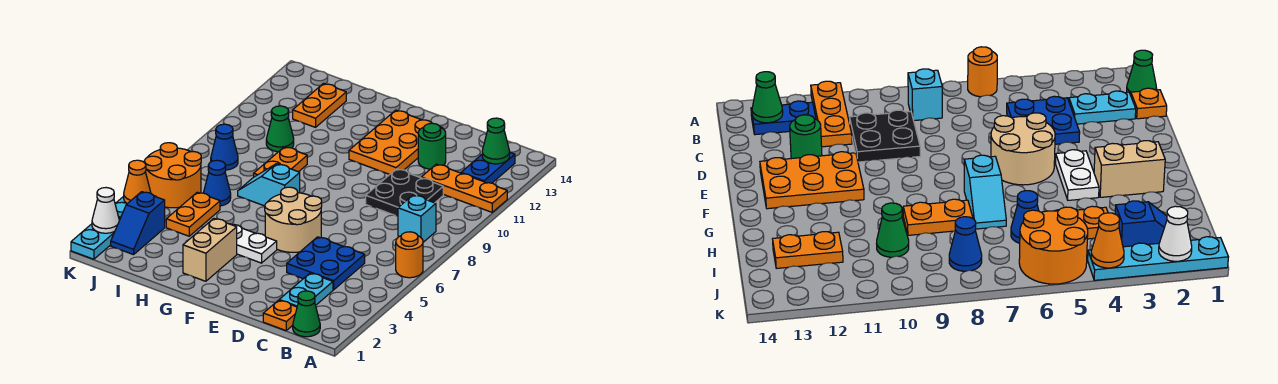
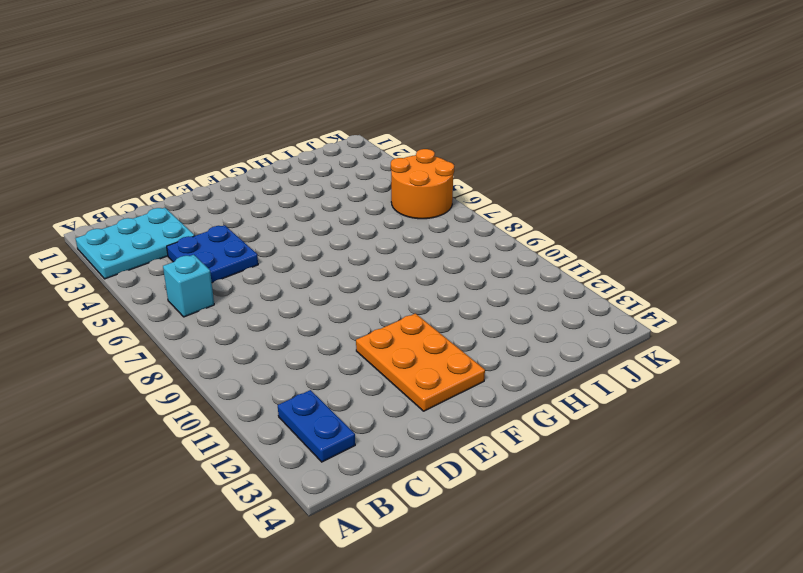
cyan 2x3 plate [76,208,195,279] -> cyan 1x2 plate [279,273,333,307]
cyan 1x1 brick [163,255,214,317] -> cyan 1x1 brick moved to [398,195,436,242]
none -> orange 1x1 round brick [396,232,423,278]
none -> orange 1x3 plate [421,164,507,212]
none -> green 1x1 cone [293,291,320,337]

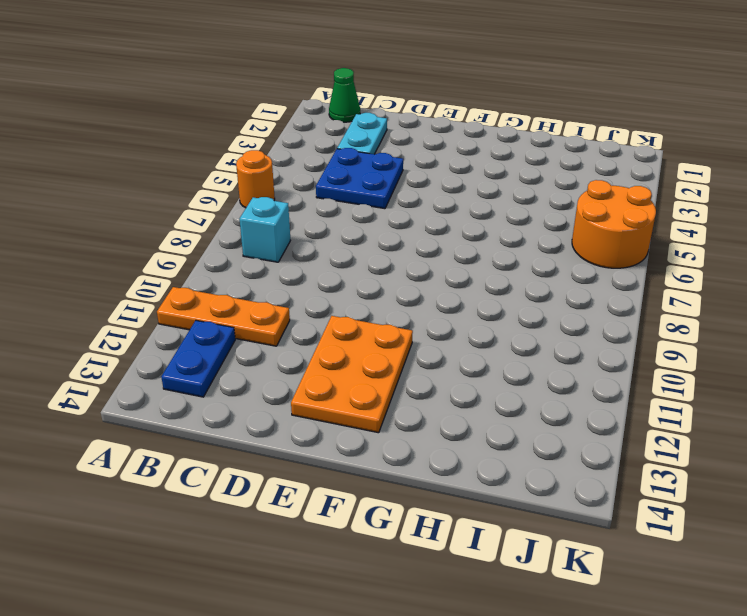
none -> orange 1x1 plate [263,300,297,330]
none -> black 2x2 plate [366,169,443,216]
none -> green 1x1 round brick [418,123,446,169]

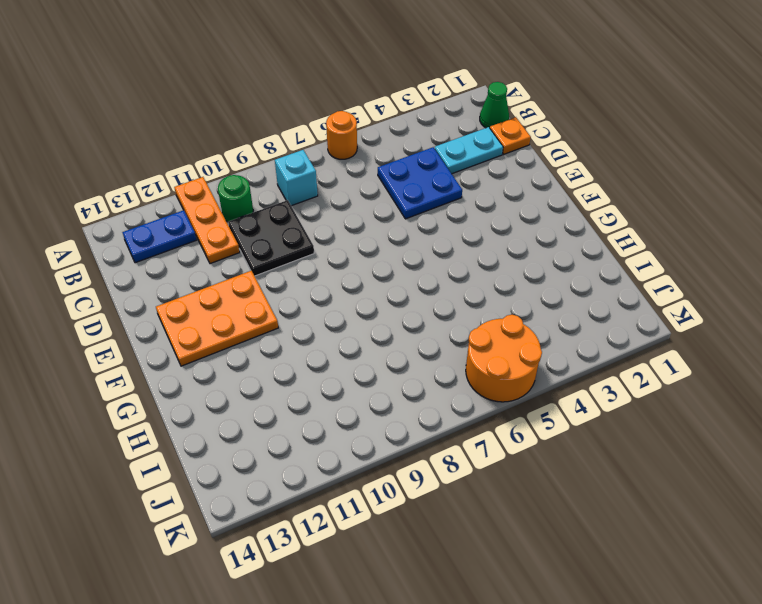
green 1x1 round brick [218,175,253,222] -> green 1x1 round brick moved to [418,123,446,169]
none -> tan 2x2 round brick [265,187,322,252]
none -> white 1x2 plate [231,224,277,263]
none -> tan 1x2 brick [183,219,237,281]

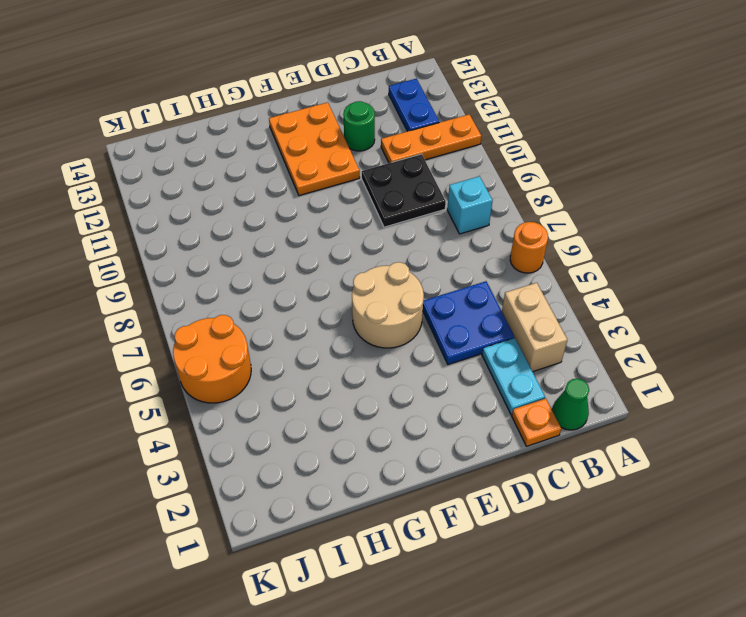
tan 1x2 brick [502,283,567,372] -> tan 1x2 brick moved to [183,219,237,281]
none -> white 1x2 plate [231,224,277,263]
none -> cyan 1x2 slope [238,164,300,206]
none -> orange 1x2 plate [254,147,307,177]

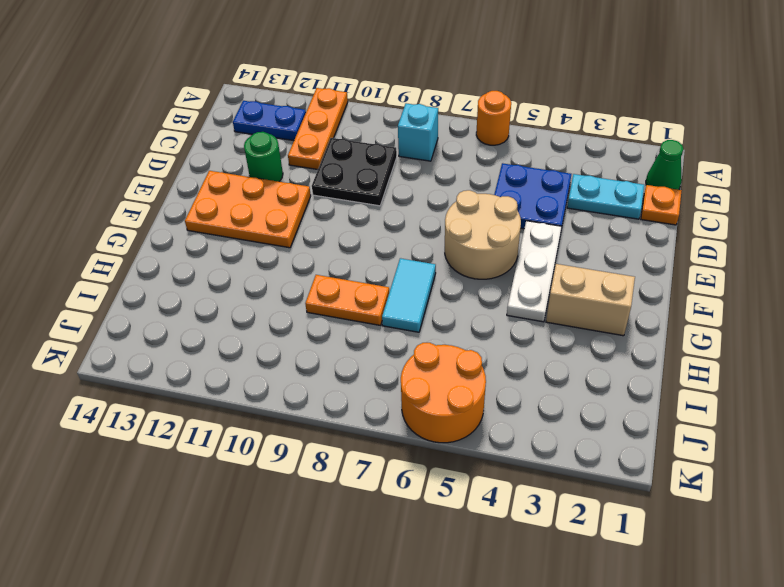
white 1x3 plate [507,221,562,322] -> white 1x2 plate [231,224,277,263]
cyan 1x2 tile [382,258,436,332] -> cyan 1x2 slope [238,164,300,206]
none -> orange 1x2 plate [166,192,220,236]
none -> blue 1x1 cone [204,160,231,206]
none -> green 1x1 cone [266,106,294,152]

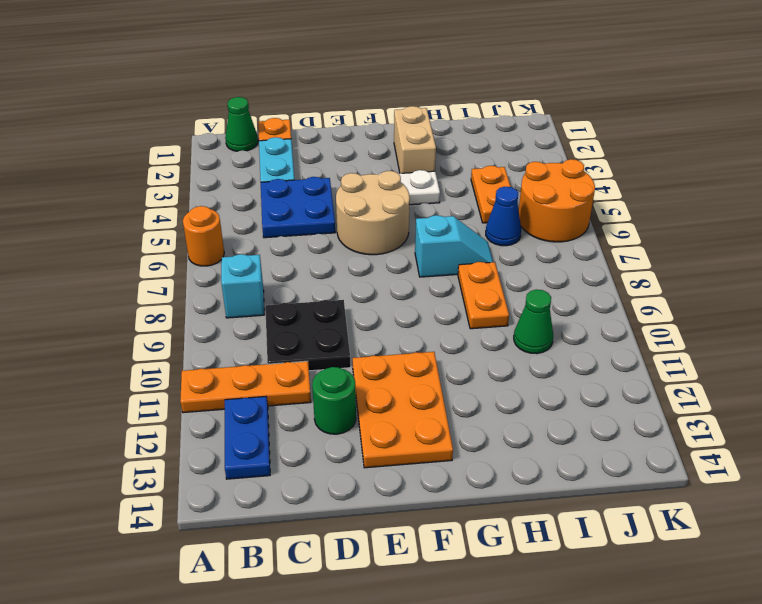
none -> orange 1x2 plate [293,83,346,127]
none -> blue 1x2 slope [111,192,165,255]
none -> blue 1x1 cone [211,124,238,170]

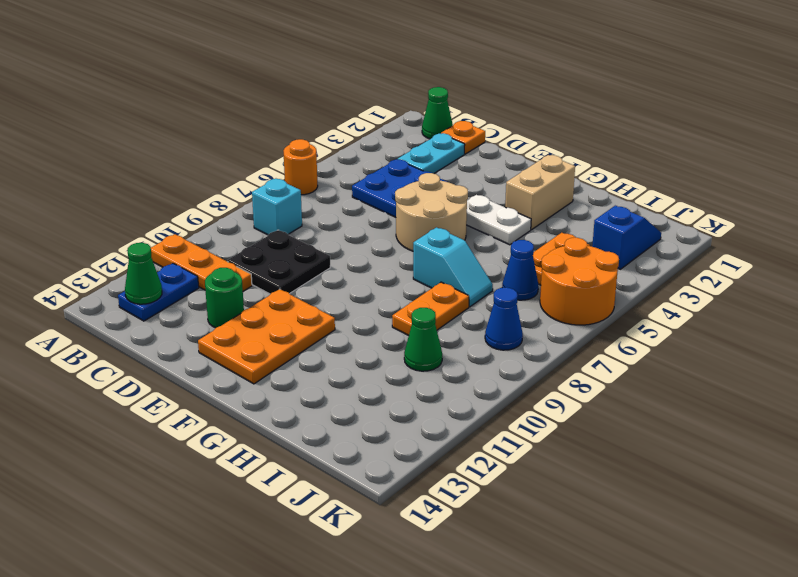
none -> orange 1x2 plate [293,83,346,127]
none -> cyan 1x4 plate [71,196,156,259]
none -> white 1x1 cone [92,188,119,233]

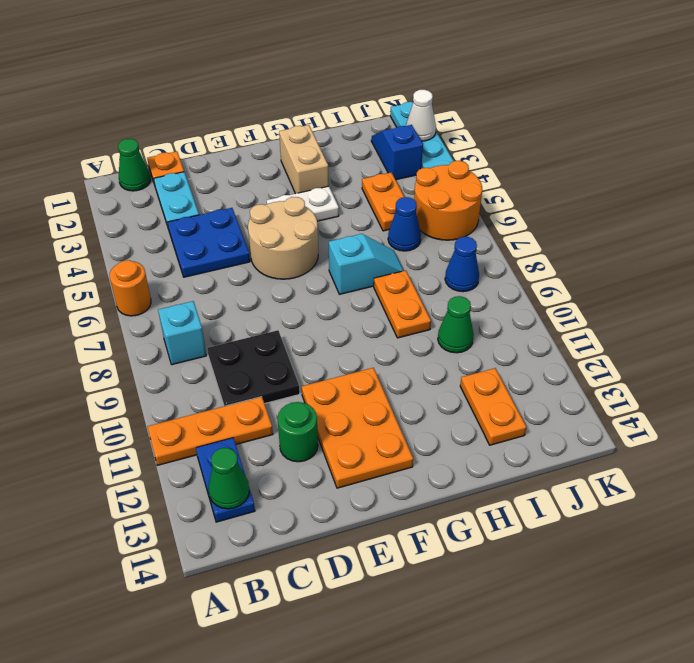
none -> orange 1x1 cone [124,160,151,204]

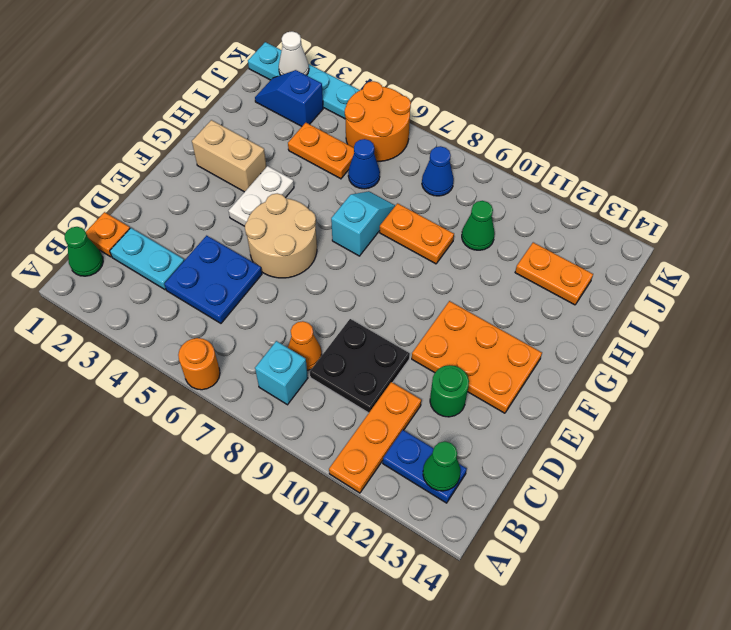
orange 1x1 cone [288,321,322,370] -> orange 1x1 cone moved to [124,160,151,204]

